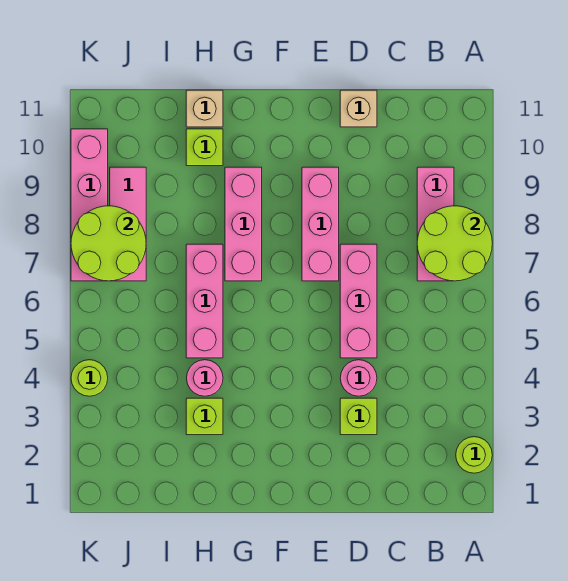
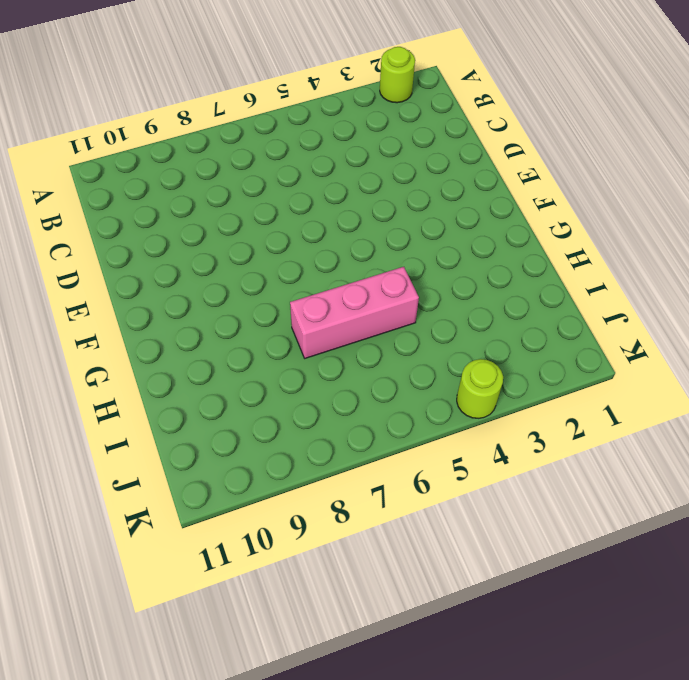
none -> pink 1x3 brick [417,167,454,281]
none -> lime 1x1 brick [340,398,377,435]
none -> pink 1x1 round brick [340,360,377,396]

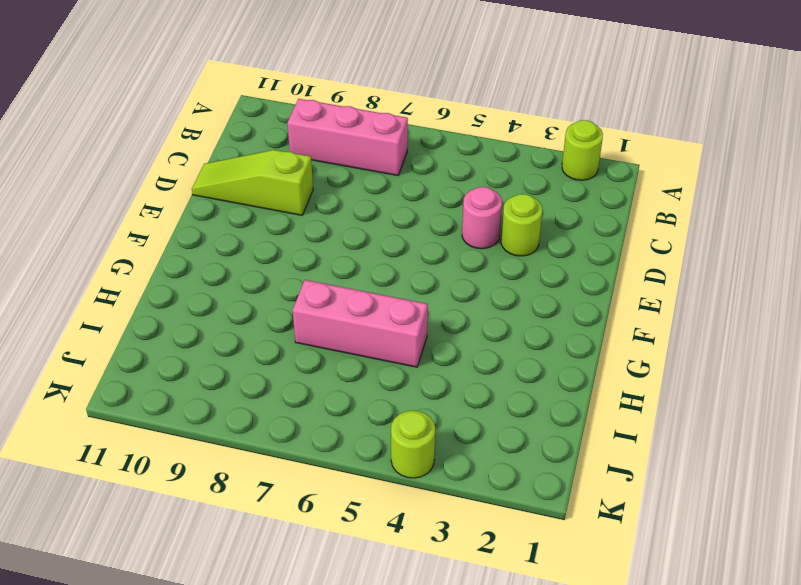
lime 1x1 round brick [501,194,542,256] -> lime 1x1 brick [340,398,377,435]
lime 1x3 slope [192,150,313,215] -> tan 1x1 brick [340,90,377,127]
none -> pink 1x3 brick [340,244,377,358]
none -> pink 1x3 brick [302,167,339,281]
none -> pink 1x3 brick [225,167,262,281]

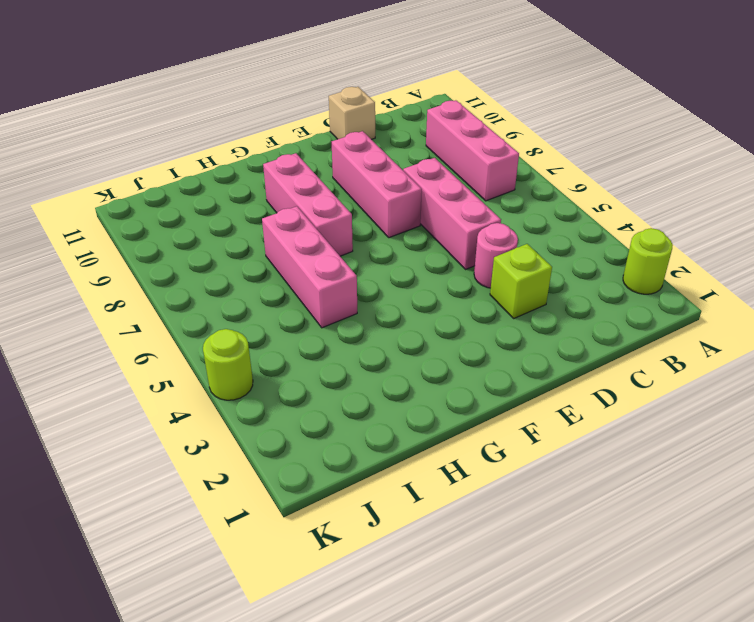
none -> lime 1x1 brick [186,398,223,435]
none -> pink 1x1 round brick [187,360,223,396]
none -> lime 1x1 brick [186,129,223,166]

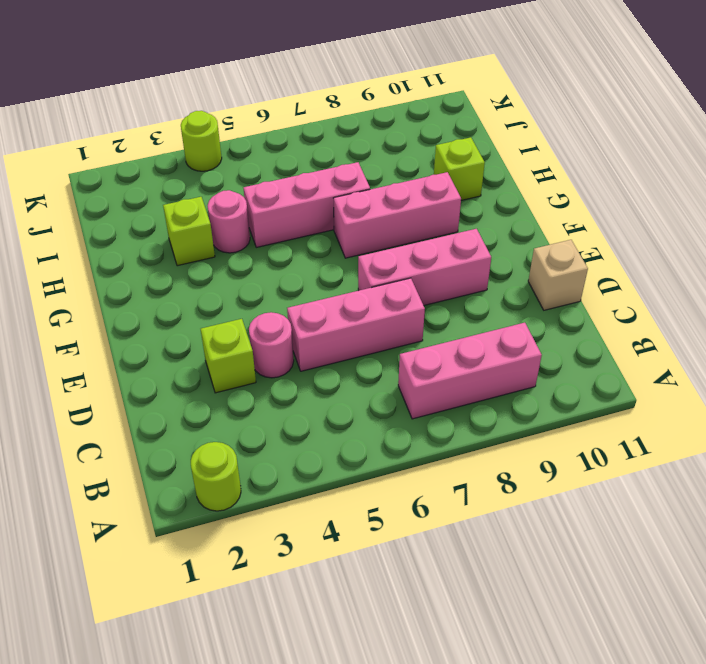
none -> tan 1x1 brick [186,90,223,127]
none -> pink 1x3 tile [110,167,146,281]
none -> pink 1x4 brick [71,129,108,281]

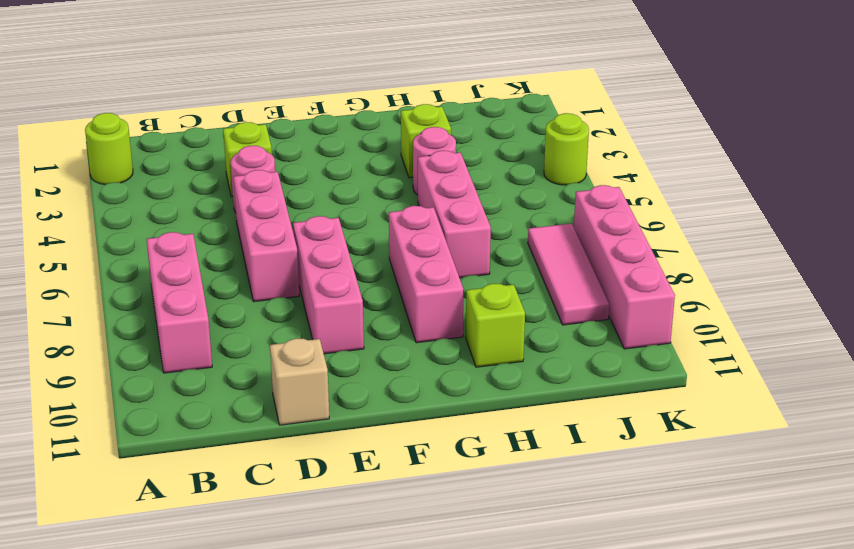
none -> tan 1x1 brick [186,90,223,127]
none -> lime 2x2 round brick [417,206,492,281]
none -> lime 2x2 round brick [71,206,146,281]

